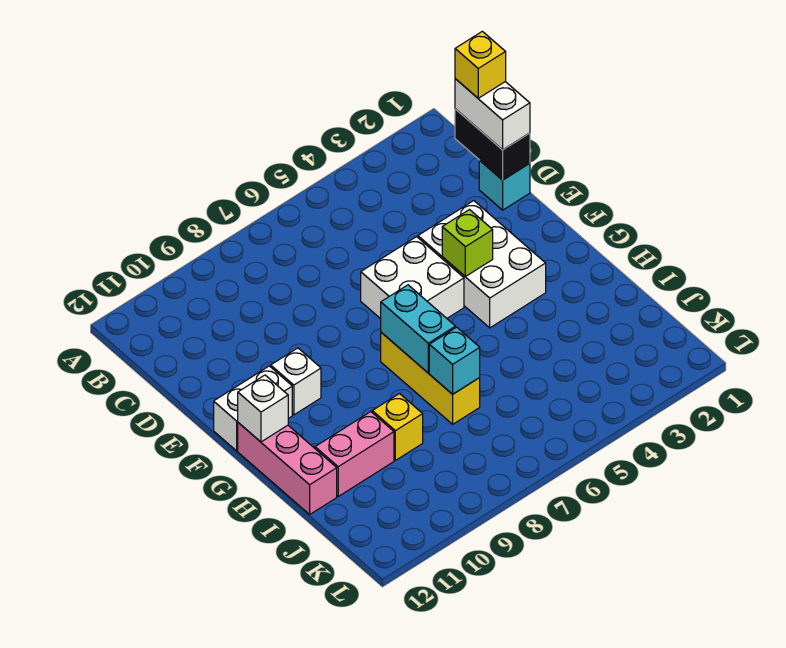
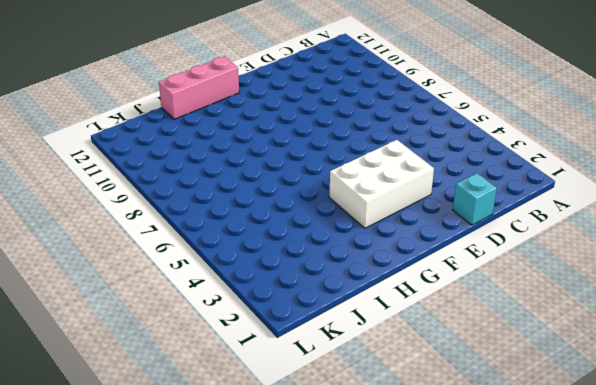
none -> white 2x2 brick [361,237,464,319]
none -> white 1x1 brick [271,348,321,415]
none -> white 1x2 brick [214,366,292,451]

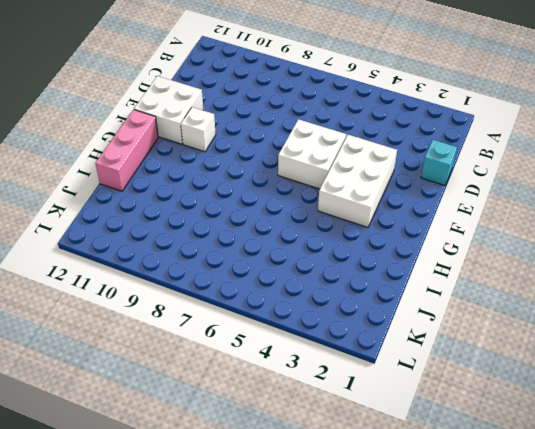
white 2x2 brick [134,76,203,144] -> white 1x2 brick [214,366,292,451]
none -> yellow 1x3 brick [381,332,480,424]
none -> yellow 1x1 brick [372,394,423,460]
none -> pink 1x2 brick [315,412,394,496]

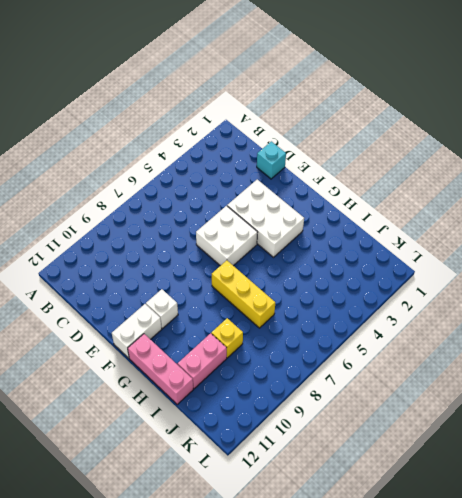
none -> black 1x2 brick [455,109,530,180]
none -> lime 1x1 brick [442,210,493,276]
none -> cyan 1x2 brick [381,285,456,373]

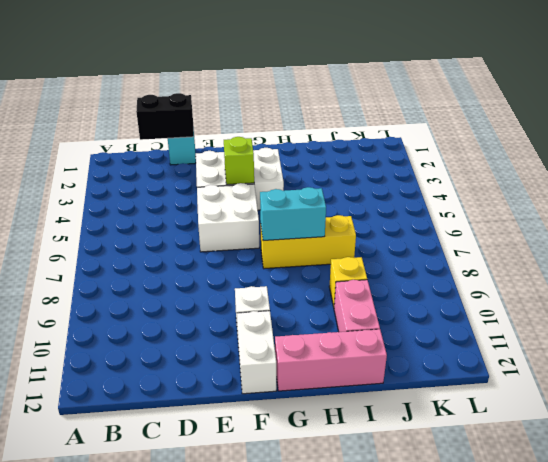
none -> white 1x1 brick [238,375,288,442]
none -> cyan 1x1 brick [429,327,480,394]
none -> white 1x2 brick [455,79,530,150]

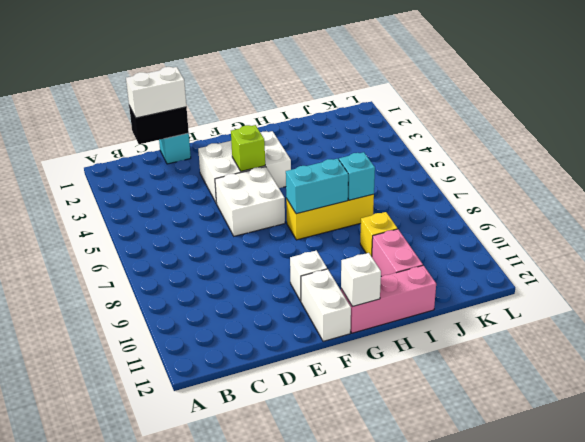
none -> yellow 1x1 brick [455,31,506,98]

